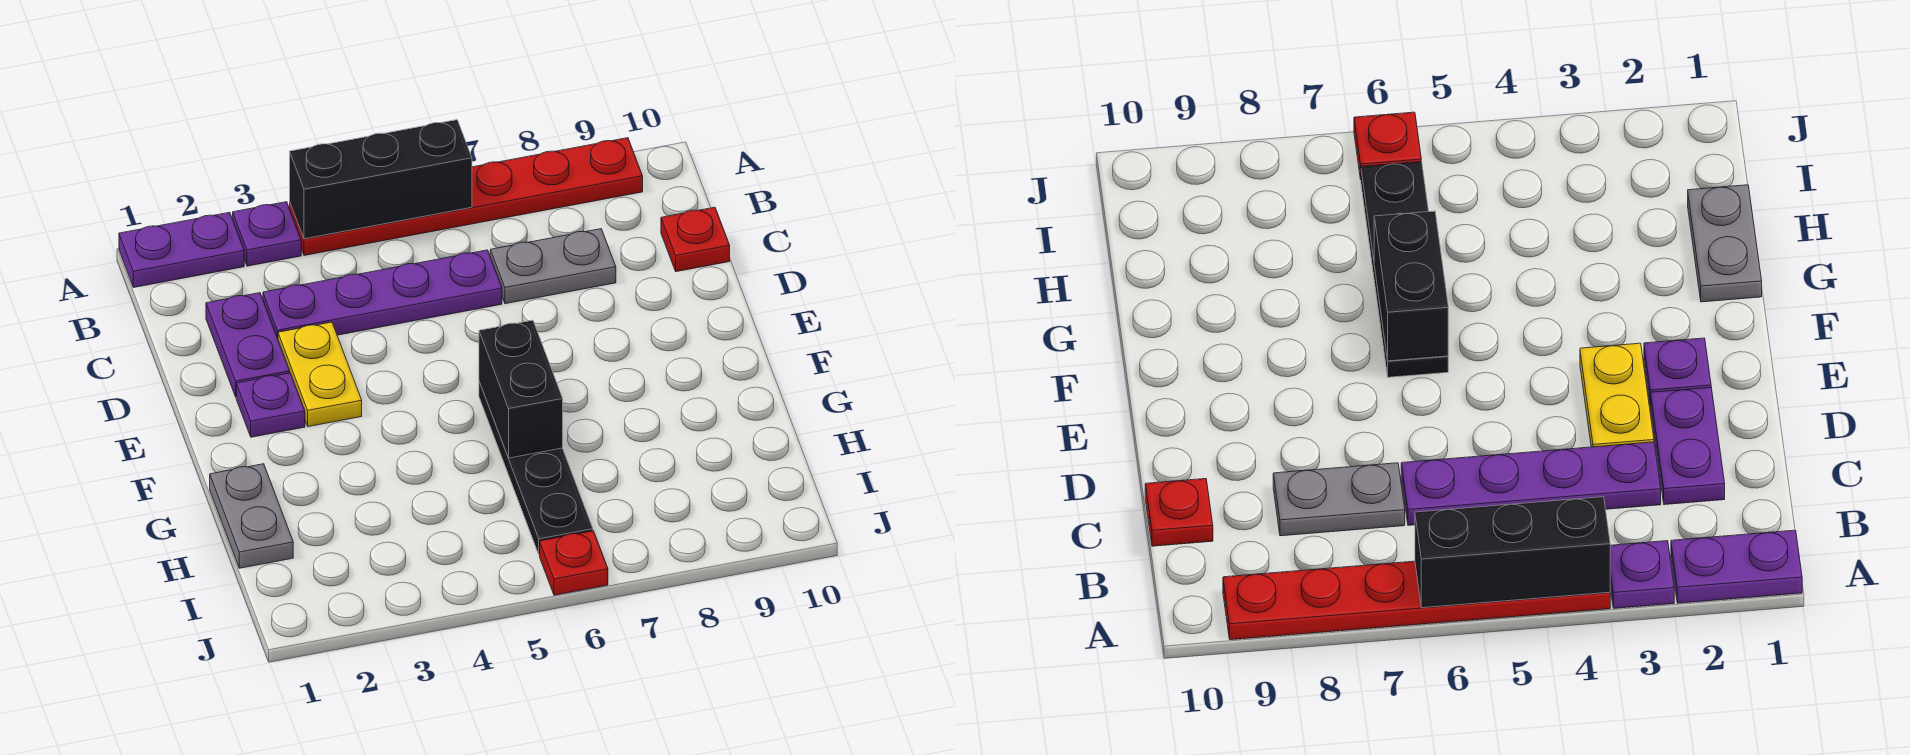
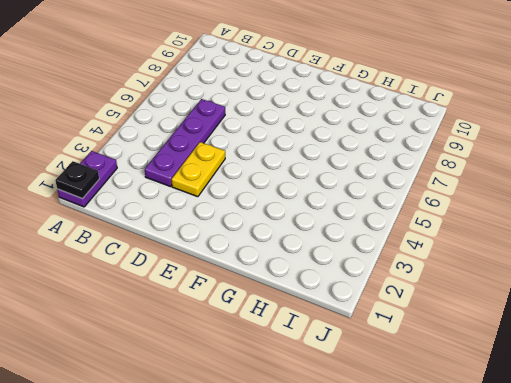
black 1x1 plate [55,161,99,199] -> none
yellow 1x2 plate [172,142,225,197] -> yellow 1x2 plate turned to [278,322,362,427]
none -> purple 1x1 plate [233,202,301,266]
none -> red 1x6 plate [290,138,643,255]
none -> purple 1x2 plate [206,293,290,397]

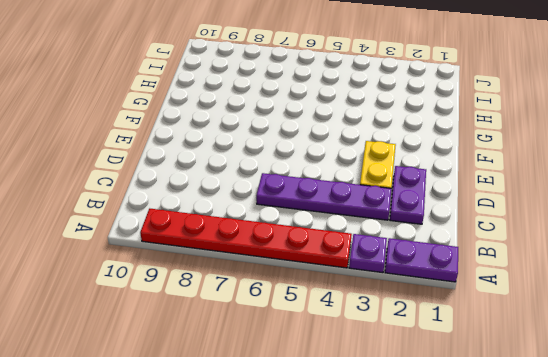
none -> grey 1x2 plate [490,229,616,304]
none -> red 1x1 plate [661,207,730,272]
none -> purple 1x1 plate [236,373,305,437]

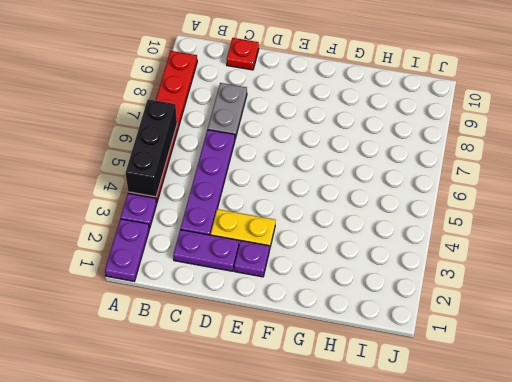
none -> black 1x4 plate [479,382,593,555]
none -> grey 1x2 plate [210,464,293,568]
none -> red 1x1 plate [540,531,608,595]

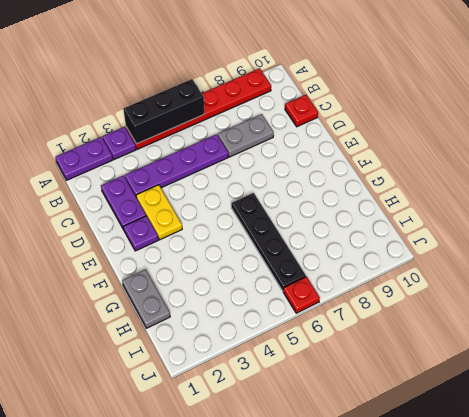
none -> black 1x2 brick [479,320,563,458]

